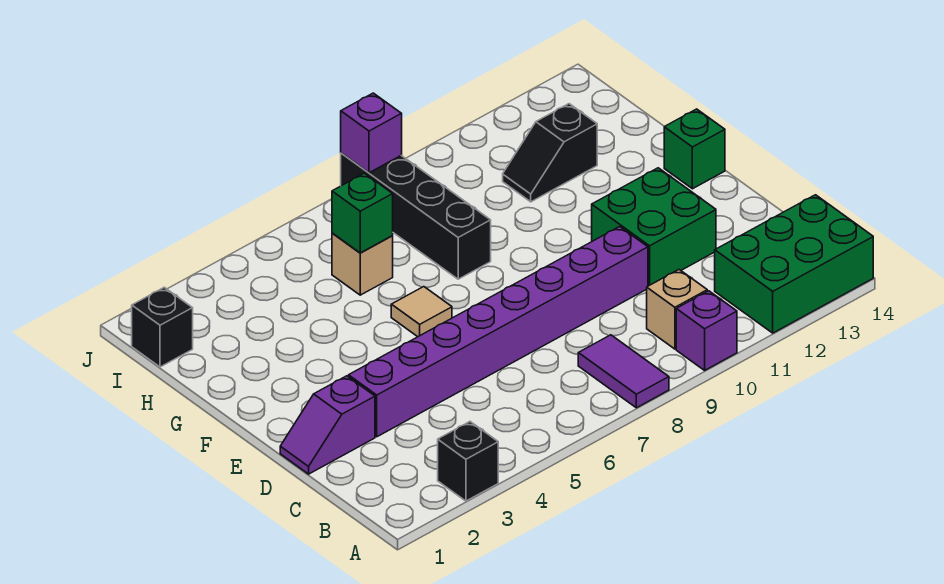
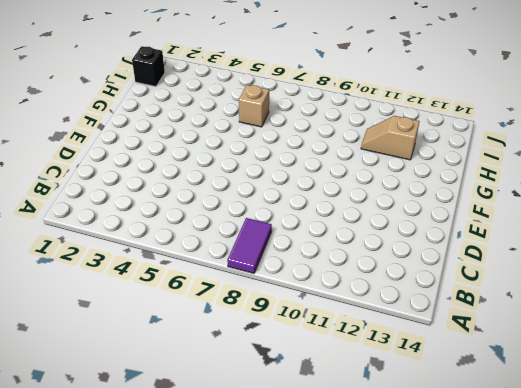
tan 1x2 slope [361,116,420,160] -> black 1x2 slope [503,104,597,202]
none -> black 1x1 brick [438,422,498,501]
none -> purple 1x1 brick [676,291,737,370]
none -> green 2x3 brick [715,195,873,333]

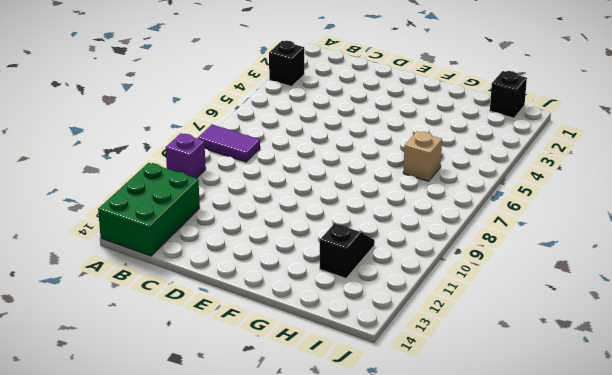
none -> tan 1x1 brick [647,270,707,349]
none -> purple 1x2 slope [280,376,375,474]
none -> purple 1x8 brick [349,227,648,437]

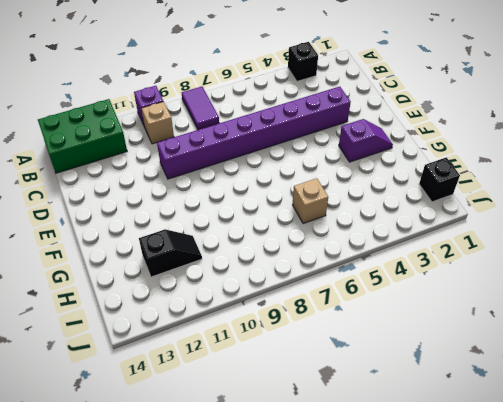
purple 1x2 slope [339,119,393,162] -> purple 1x2 slope moved to [280,376,375,474]
none -> green 2x2 brick [592,168,716,286]
none -> tan 1x1 tile [391,287,452,337]
none -> green 1x1 brick [664,109,725,189]

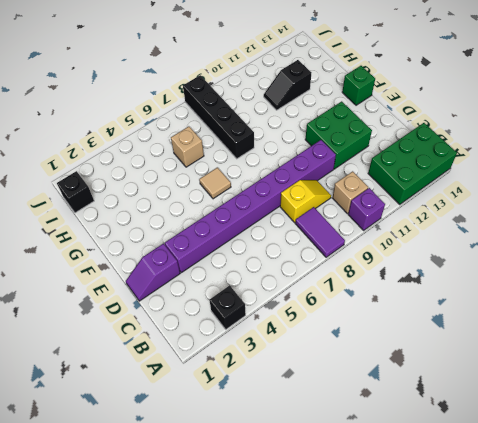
yellow 1x2 slope [280,180,331,223] -> none
none -> green 1x1 brick [332,173,393,253]
none -> purple 1x1 brick [341,93,402,173]

